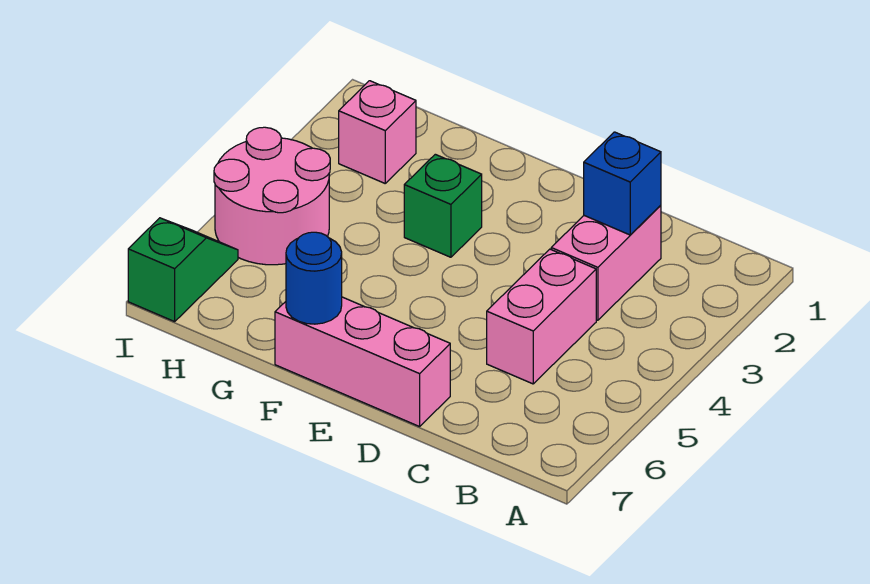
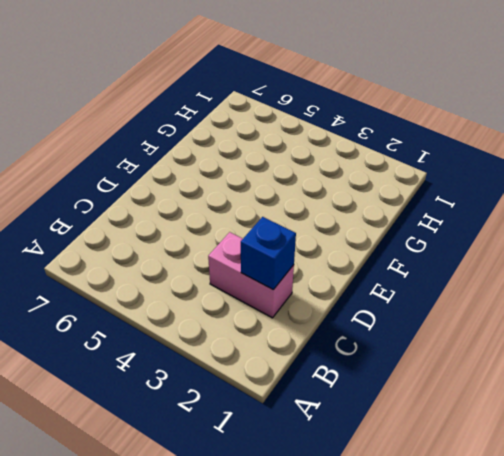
none -> pink 1x2 brick [487,249,596,384]
none -> pink 1x3 brick [275,297,450,427]

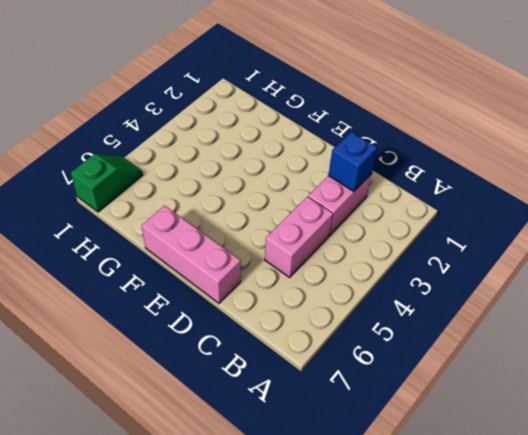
none -> green 1x1 brick [404,154,482,257]
none -> pink 1x1 brick [339,81,416,183]

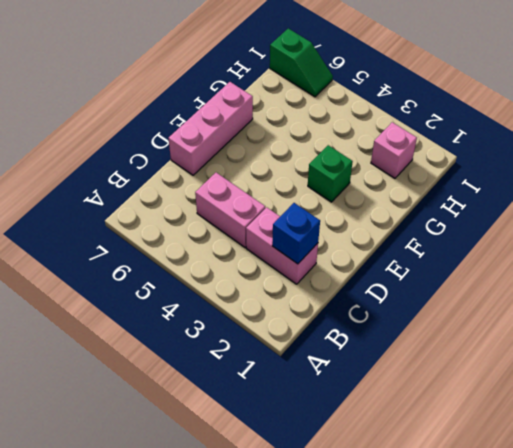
none -> pink 2x2 round brick [214,127,330,265]
none -> blue 1x1 round brick [286,232,342,324]

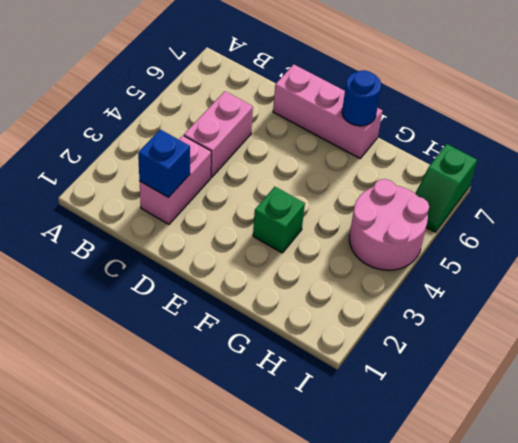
none -> pink 1x1 brick [339,81,416,183]

